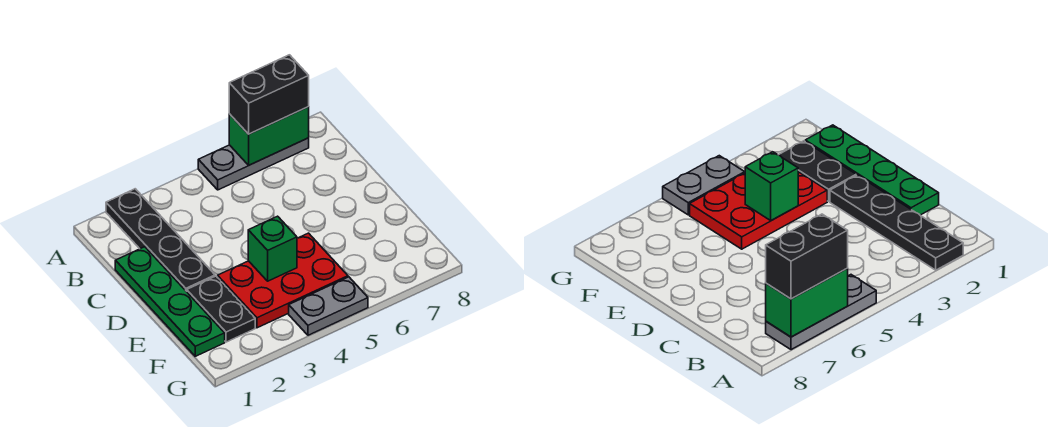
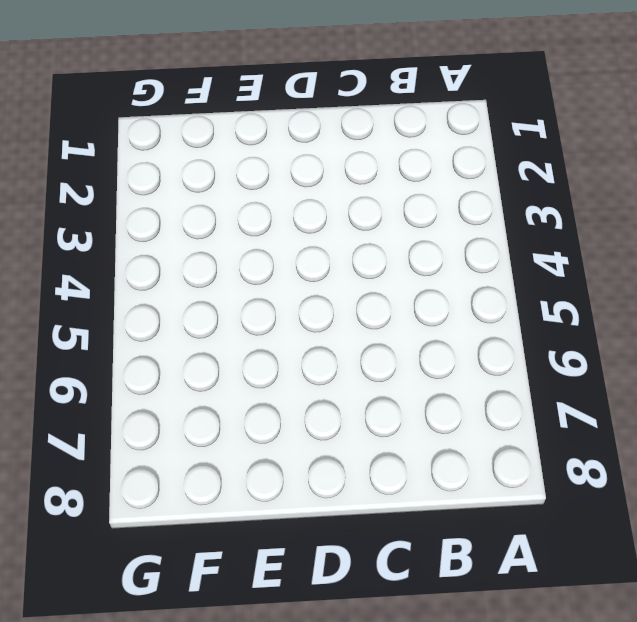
none -> black 1x4 plate [106,189,215,292]
none -> grey 1x3 plate [198,138,309,190]

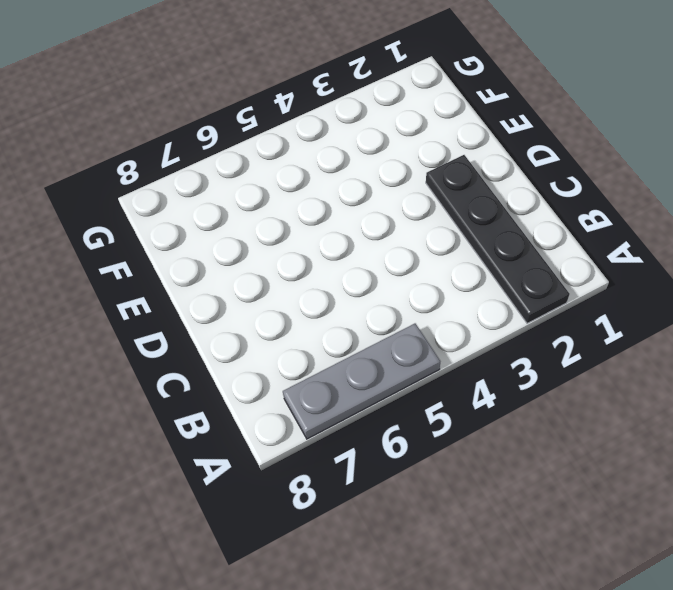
none -> green 1x4 plate [115,247,225,356]
none -> black 1x2 plate [187,276,255,342]

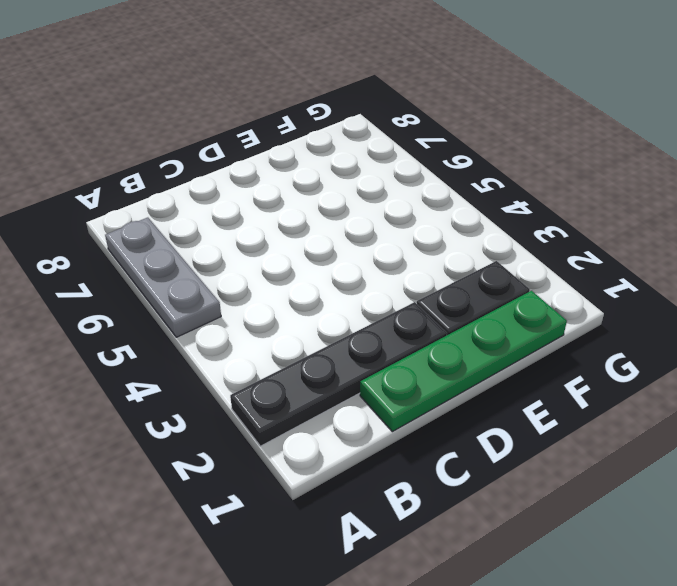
none -> red 2x3 plate [218,233,348,328]
none -> grey 1x2 plate [289,277,368,335]

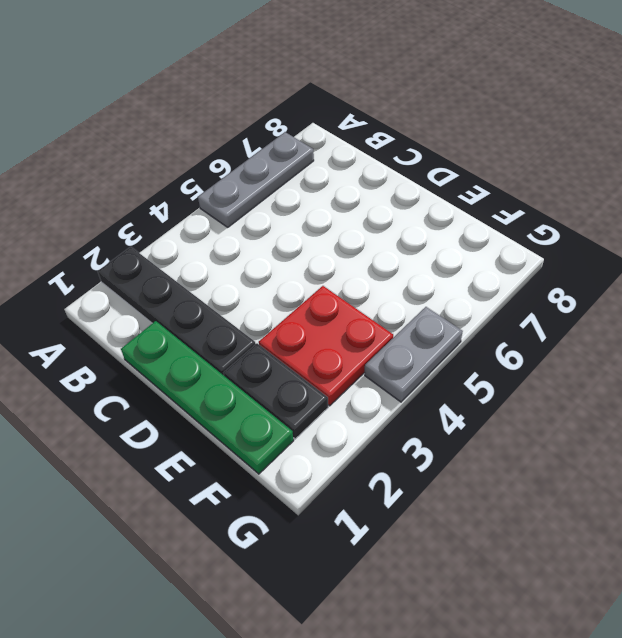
red 2x2 plate [259,286,393,406] -> red 2x3 plate [218,233,348,328]
none -> green 1x2 brick [229,107,309,165]
none -> green 1x1 brick [248,216,297,281]

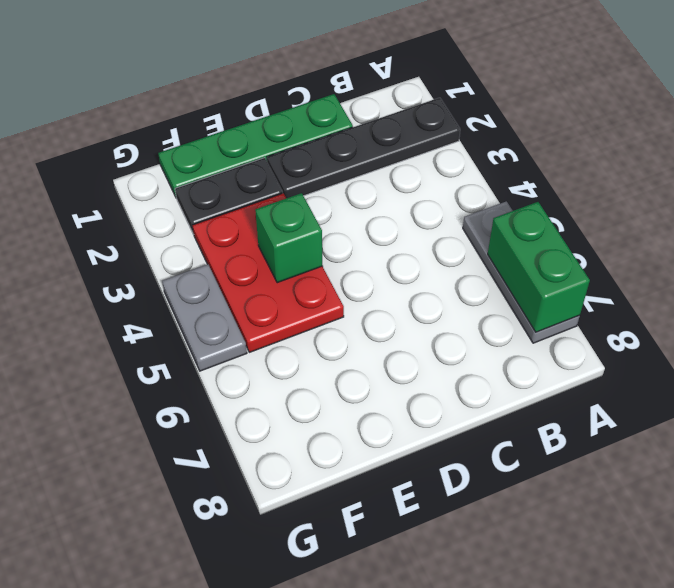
none -> black 1x2 brick [229,55,309,134]

